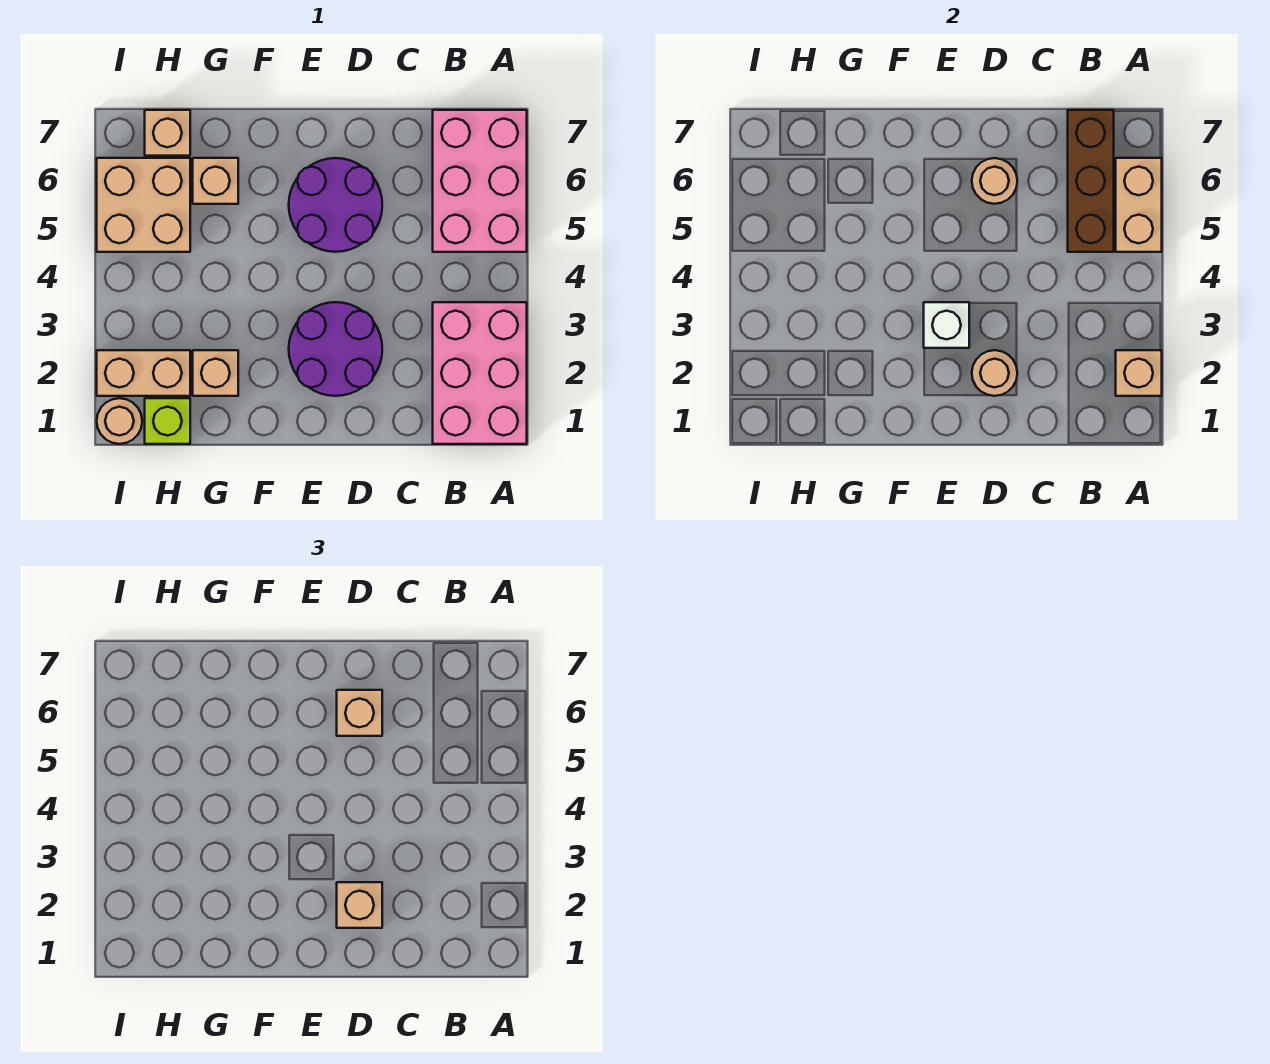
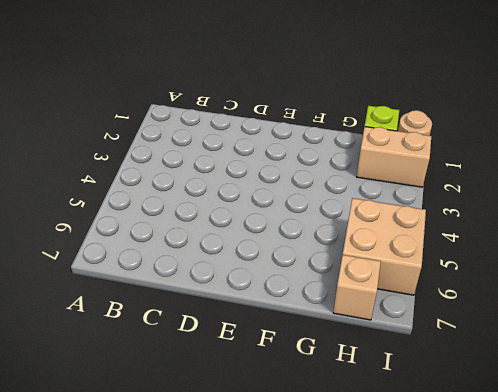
none -> pink 2x3 brick [433,302,527,444]
none -> pink 2x3 brick [433,110,527,252]
none -> purple 2x2 round brick [289,302,382,396]

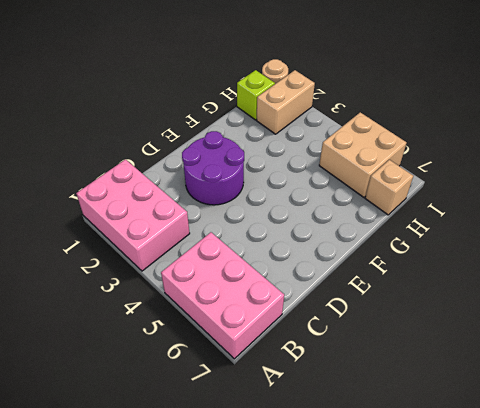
none -> purple 2x2 round brick [289,158,382,252]
none -> tan 1x1 brick [193,350,238,396]
none -> tan 1x1 brick [193,158,238,204]

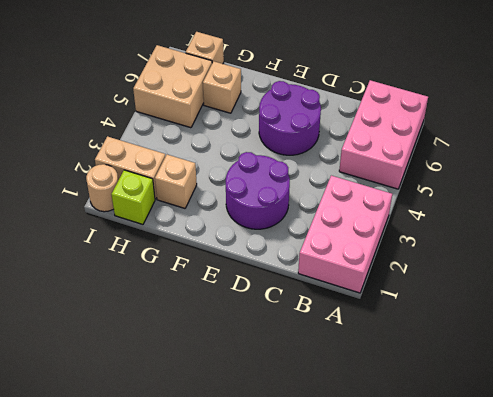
none -> tan 1x1 brick [1116,350,1162,396]
none -> tan 1x2 brick [1116,158,1162,252]
none -> brown 1x3 brick [1068,110,1114,252]

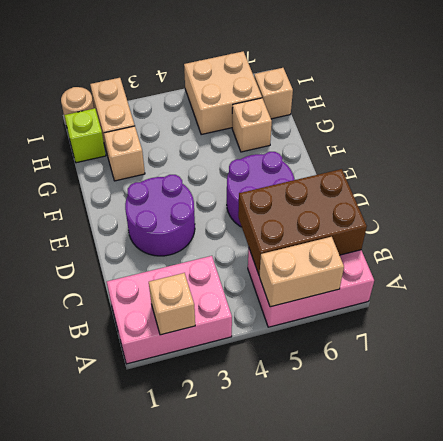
brown 2x3 brick [238,169,367,275] -> brown 1x3 brick [1068,110,1114,252]
none -> tan 1x1 round brick [972,350,1017,396]
none -> tan 1x1 round brick [972,158,1017,204]
none -> white 1x1 brick [924,302,969,348]

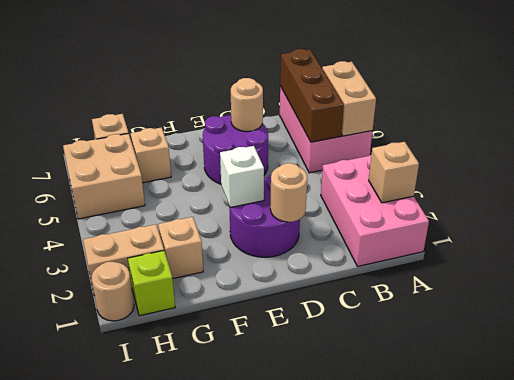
none -> tan 1x1 brick [337,882,382,928]
none -> tan 1x1 brick [337,690,382,736]

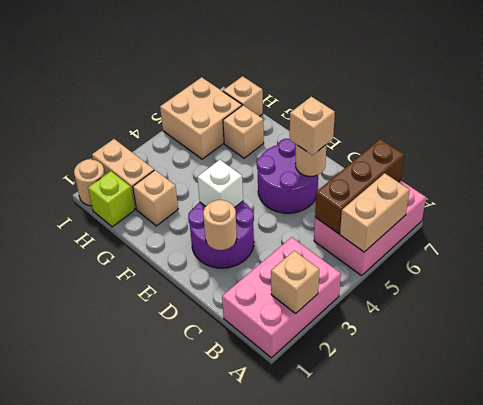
none -> tan 1x1 brick [337,882,382,928]

